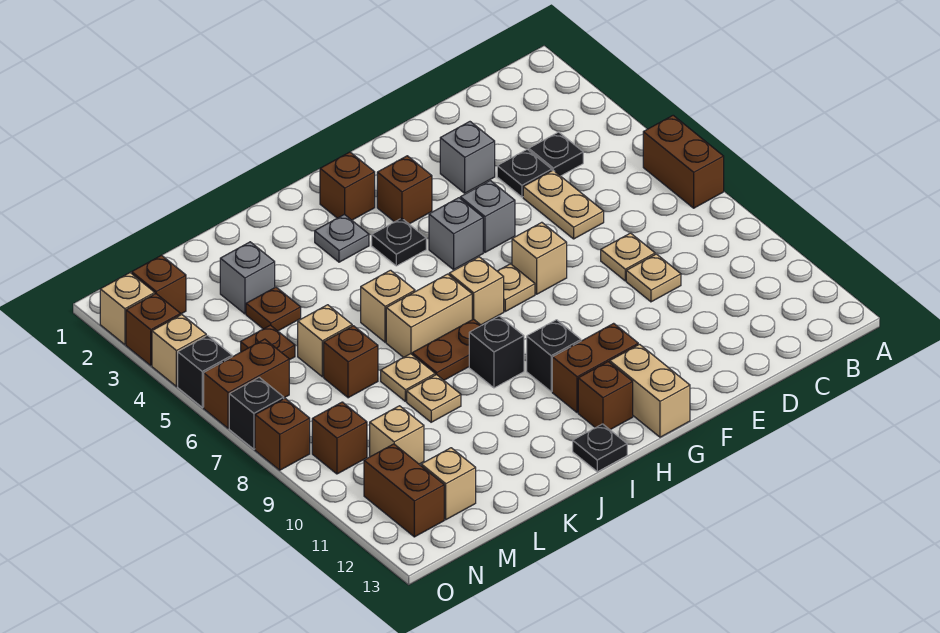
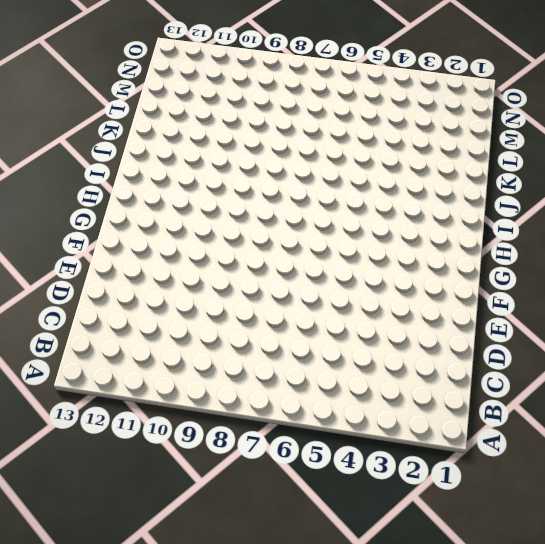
none -> brown 1x2 brick [643,115,724,208]
none -> black 1x1 plate [529,132,583,176]
none -> black 1x1 plate [497,149,552,197]
none -> tan 1x2 plate [523,170,604,239]

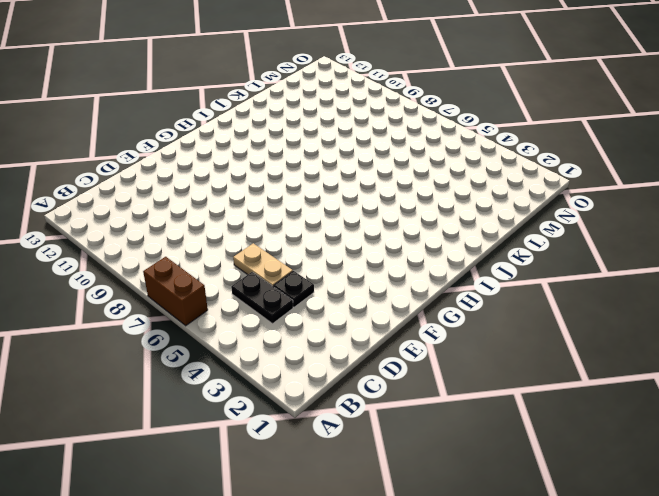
black 1x2 plate [231,272,293,324] -> black 1x1 plate [529,132,583,176]
none -> tan 1x1 plate [601,233,655,281]
none -> tan 1x1 plate [626,254,681,302]
none -> grey 1x1 brick [440,122,495,193]
none -> grey 1x1 brick [460,181,515,252]

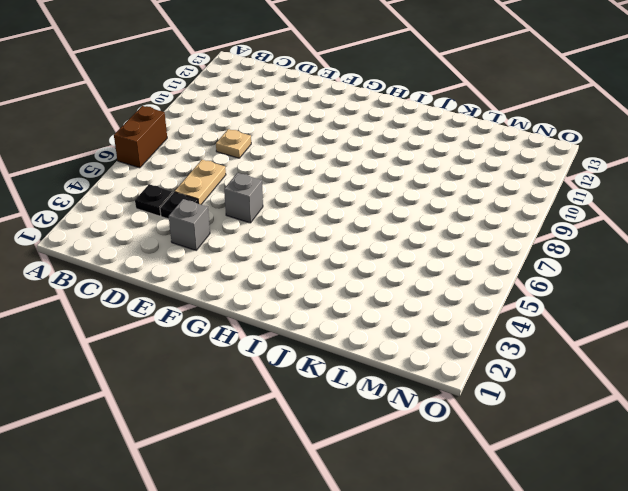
none -> tan 1x1 plate [626,254,681,302]
none -> tan 1x1 brick [512,222,567,294]
none -> brown 1x1 brick [377,156,432,224]
none -> grey 1x1 brick [429,198,483,270]

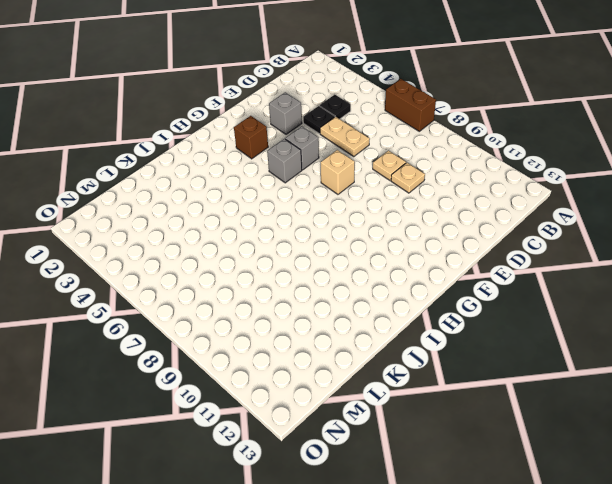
none -> tan 1x1 plate [497,264,535,311]
none -> brown 1x2 brick [552,323,638,413]
none -> tan 1x2 brick [610,344,690,437]
none -> brown 1x1 brick [320,152,375,220]

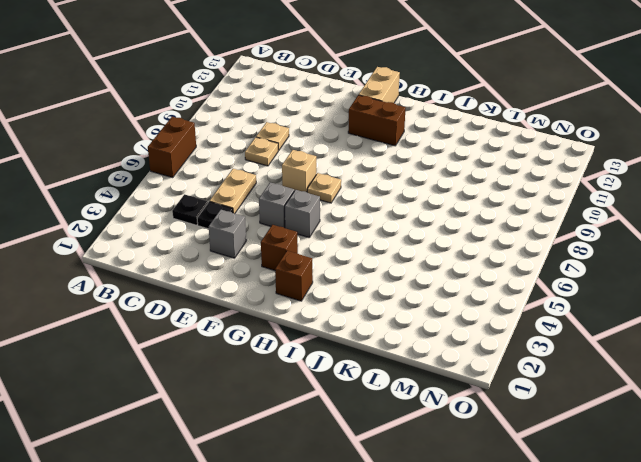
none -> black 1x1 plate [372,218,426,266]
none -> tan 1x1 brick [449,257,504,325]
none -> black 1x1 brick [527,320,581,392]
none -> brown 1x1 brick [578,362,633,430]

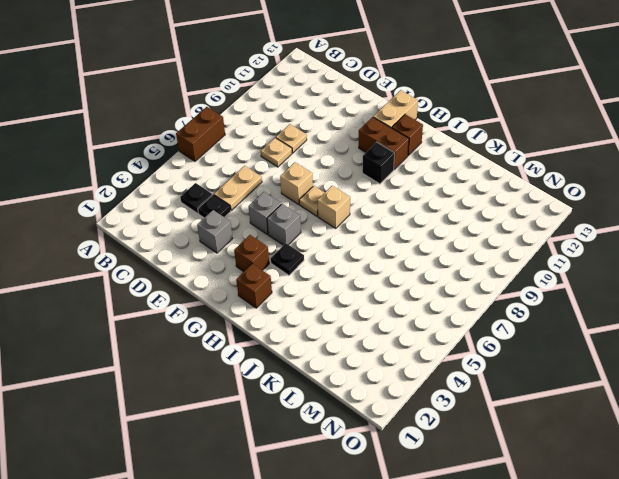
none -> grey 1x1 plate [315,214,369,262]
none -> tan 1x2 brick [386,274,472,357]
none -> brown 1x2 plate [412,319,481,380]
none -> black 1x1 brick [469,316,524,388]

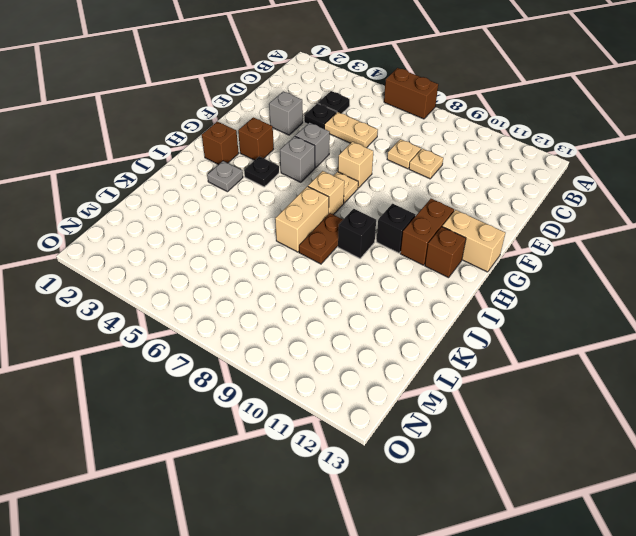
none -> black 1x1 plate [573,424,627,472]
none -> tan 1x1 brick [361,270,415,342]
none -> tan 1x1 plate [381,354,435,401]
none -> tan 1x1 plate [407,375,461,422]

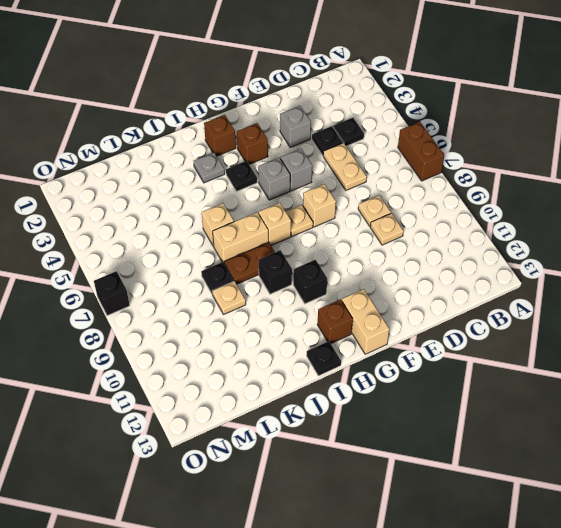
black 1x1 plate [201,262,234,294] -> tan 1x1 plate [381,354,435,401]
none -> brown 1x2 brick [552,323,638,413]
none -> grey 1x1 brick [220,242,275,314]
none -> brown 1x1 plate [246,287,301,331]
none -> tan 1x1 brick [298,305,352,377]

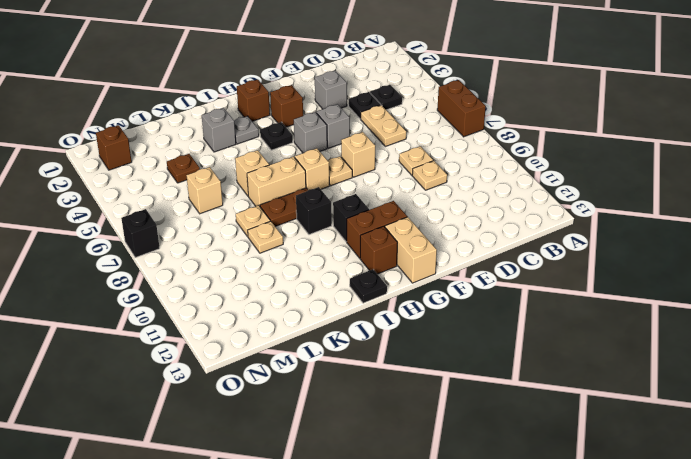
grey 1x1 brick [202,108,236,152] -> grey 1x1 brick moved to [220,242,275,314]
none -> brown 1x1 brick [324,326,378,398]
none -> brown 1x1 plate [241,325,295,360]
none -> tan 1x1 brick [370,406,424,464]
none -> tan 1x1 brick [421,448,476,520]

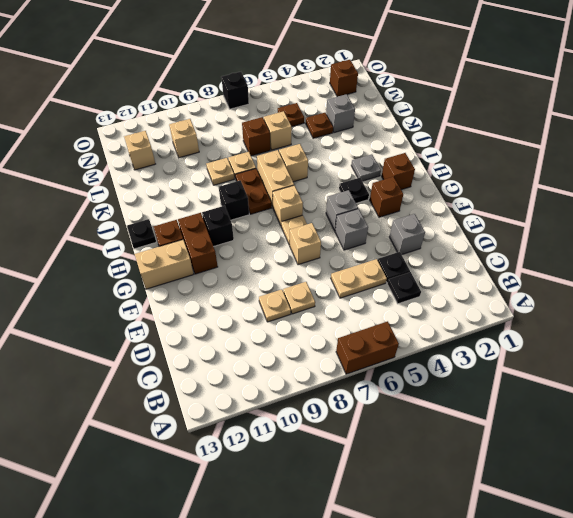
none -> brown 1x2 brick [204,339,289,428]
none -> brown 1x1 brick [312,402,367,474]
none -> brown 1x2 brick [364,444,444,537]
none -> tan 1x1 brick [100,273,155,345]

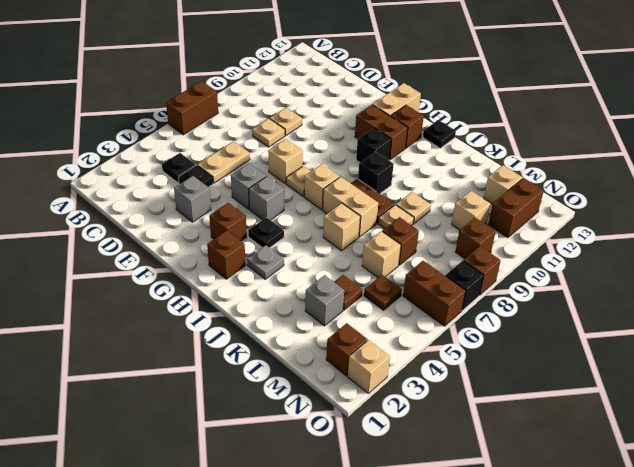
none -> brown 1x1 brick [126,294,181,365]
none -> tan 1x1 brick [152,315,206,387]
none -> black 1x1 brick [178,336,232,407]

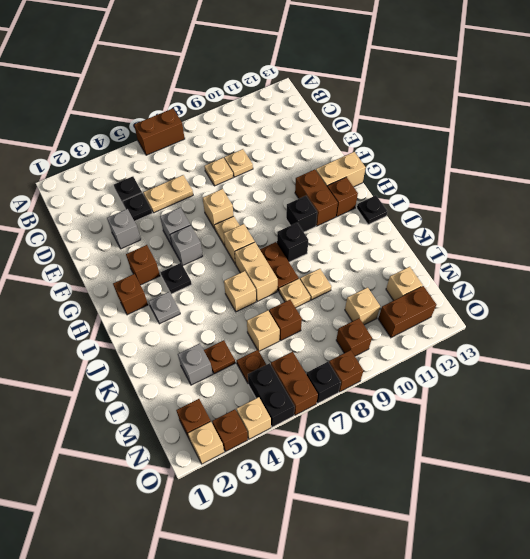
black 1x2 brick [248,363,295,427] -> black 1x1 brick [178,336,232,407]

